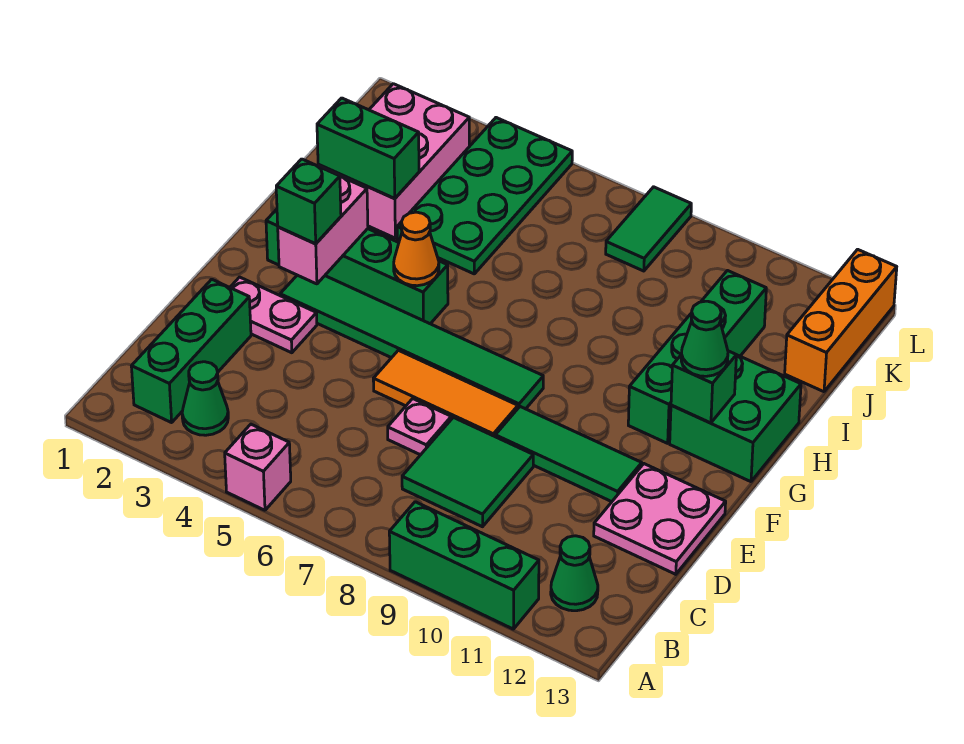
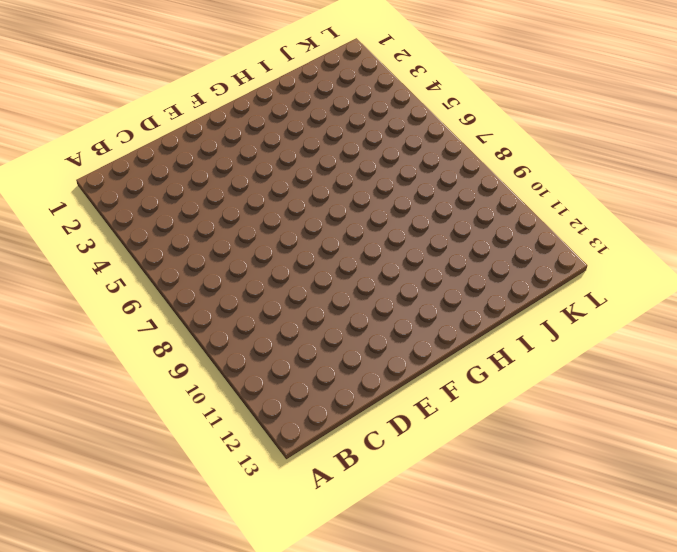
none -> pink 1x1 brick [225,424,291,510]
none -> green 1x3 brick [389,502,539,629]
none -> green 1x3 brick [131,279,251,423]

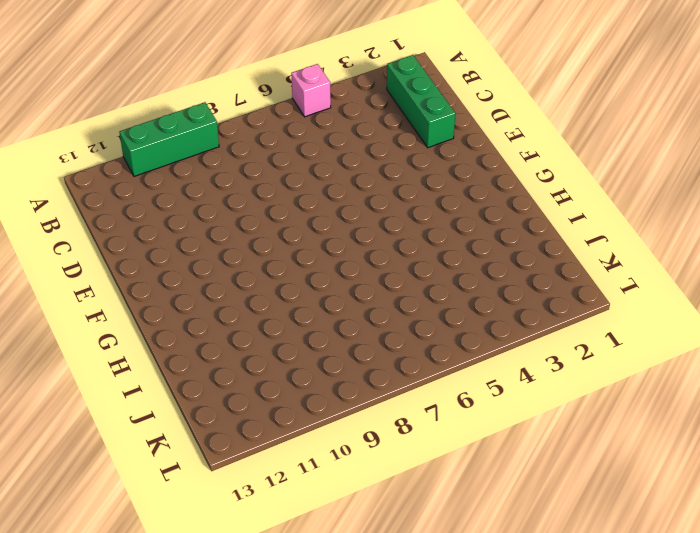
none -> green 1x1 cone [182,362,228,435]
none -> green 1x1 cone [551,536,598,611]
none -> green 2x2 tile [402,417,533,527]

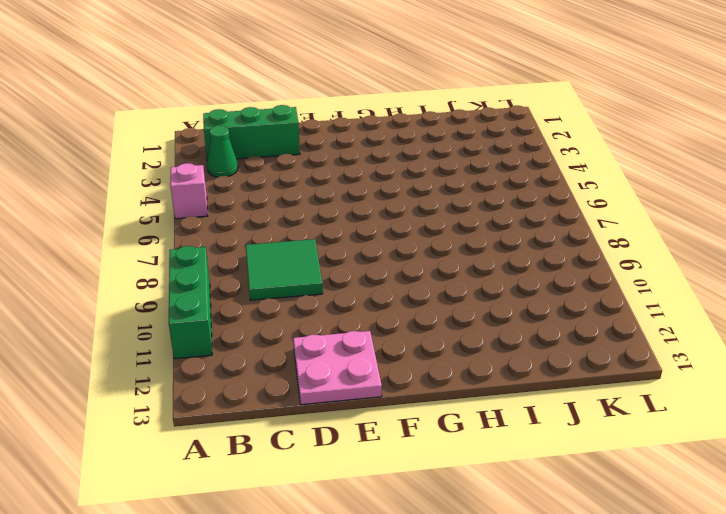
none -> green 1x1 cone [551,536,598,611]
none -> pink 1x1 plate [388,399,451,455]
none -> pink 1x2 plate [230,277,317,353]

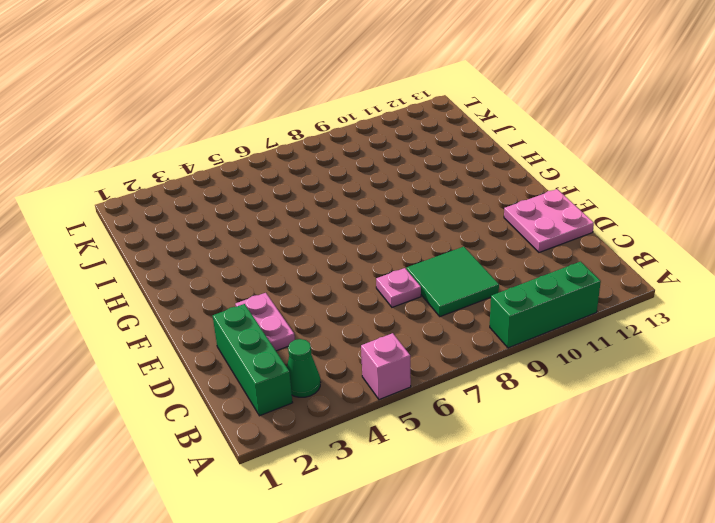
pink 1x2 plate [235,293,295,351] -> pink 1x2 plate turned to [230,277,317,353]
none -> green 1x1 cone [551,536,598,611]
none -> orange 1x3 tile [373,350,518,436]
none -> green 1x3 tile [495,407,642,502]

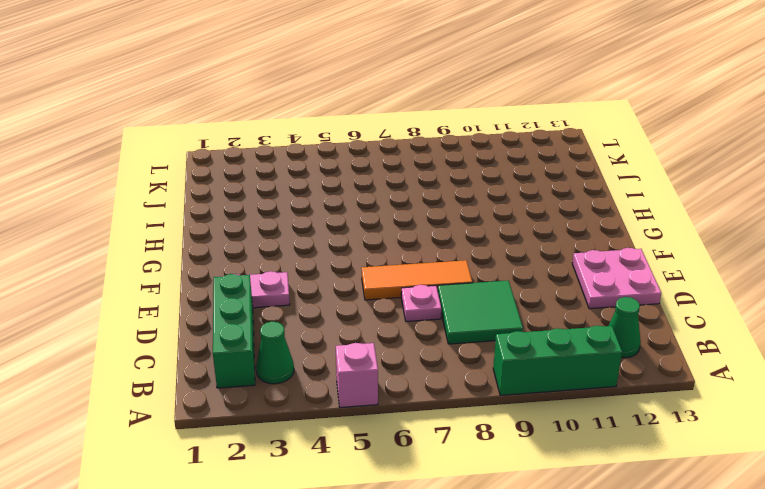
none -> green 1x3 tile [495,407,642,502]
none -> green 1x6 tile [280,275,543,409]
none -> green 1x4 brick [266,209,448,324]

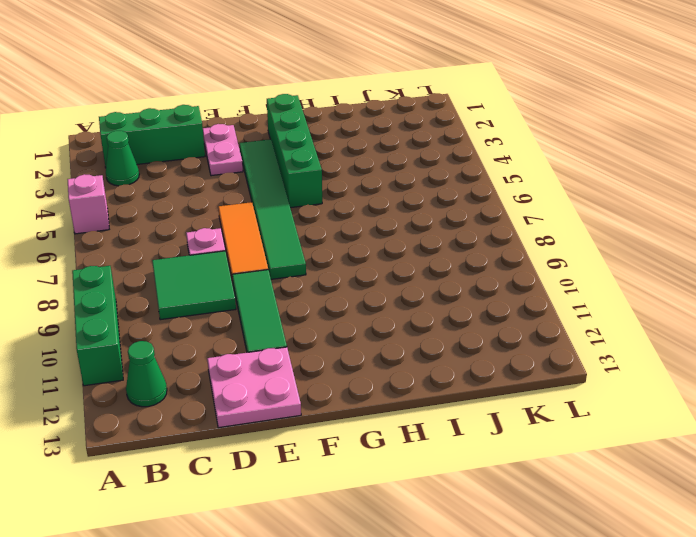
none -> green 1x4 brick [628,271,766,443]
none -> green 2x2 brick [670,355,801,482]
none -> pink 2x3 brick [318,84,469,238]

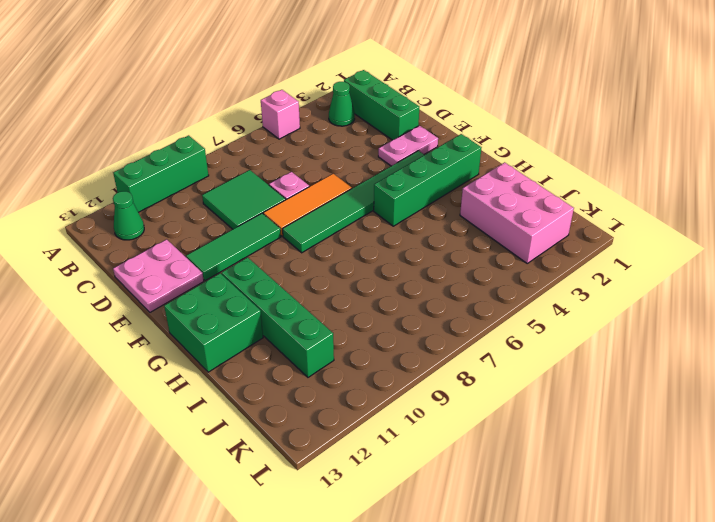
none -> green 2x4 plate [397,118,572,274]
none -> orange 1x3 brick [785,249,897,392]
none -> green 1x2 tile [606,187,691,271]

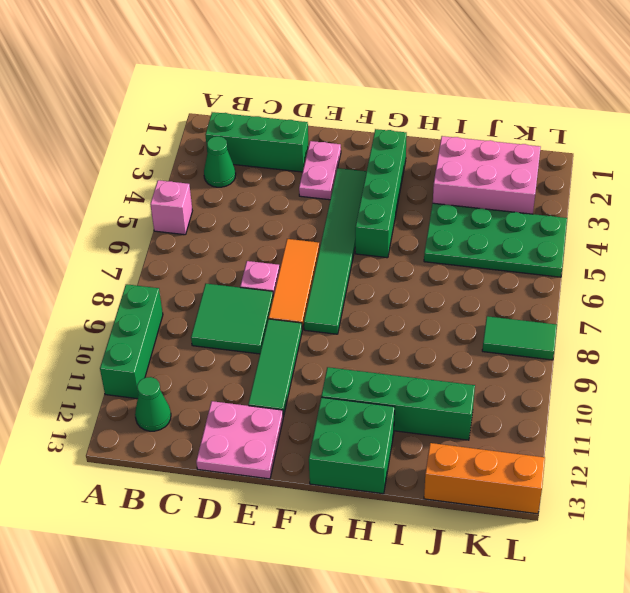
none -> pink 1x2 brick [278,176,368,284]
none -> orange 1x1 cone [394,212,439,286]
none -> green 1x1 brick [671,351,736,423]

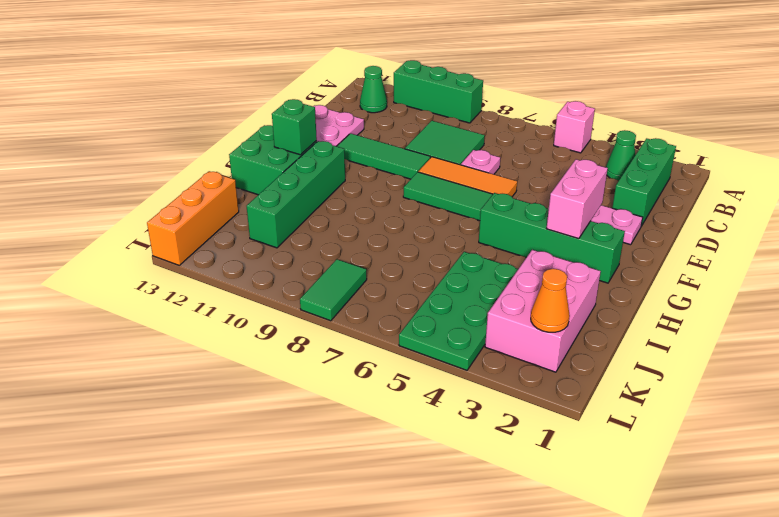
orange 1x1 cone [531,269,570,332] -> orange 1x1 cone moved to [394,212,439,286]
none -> green 1x2 brick [317,98,419,198]
none -> green 1x1 brick [276,159,341,244]
none -> green 1x1 cone [681,301,728,376]

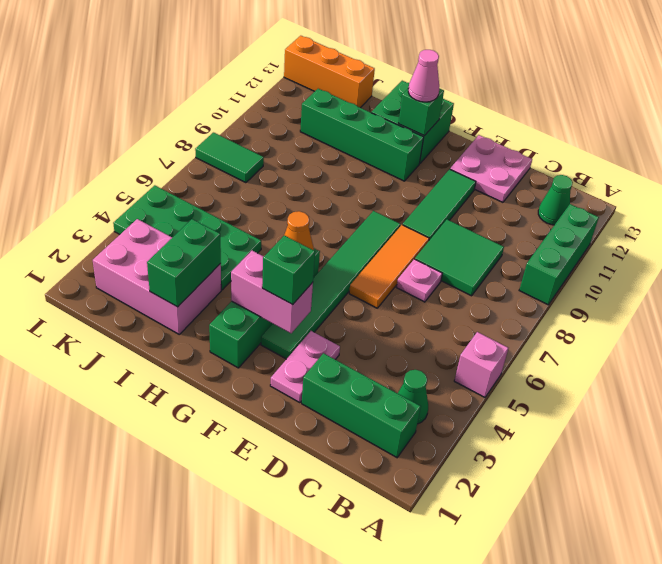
pink 1x1 cone [408,50,439,102] -> green 1x1 cone [681,301,728,376]

